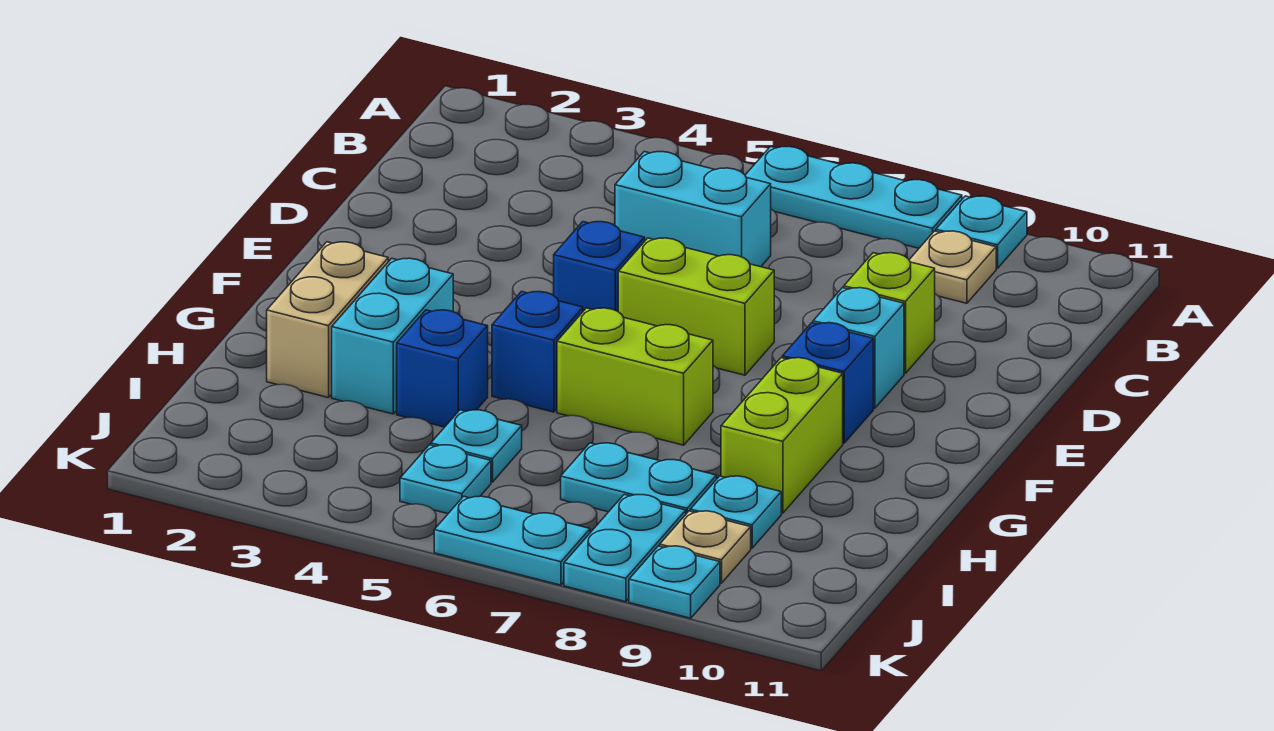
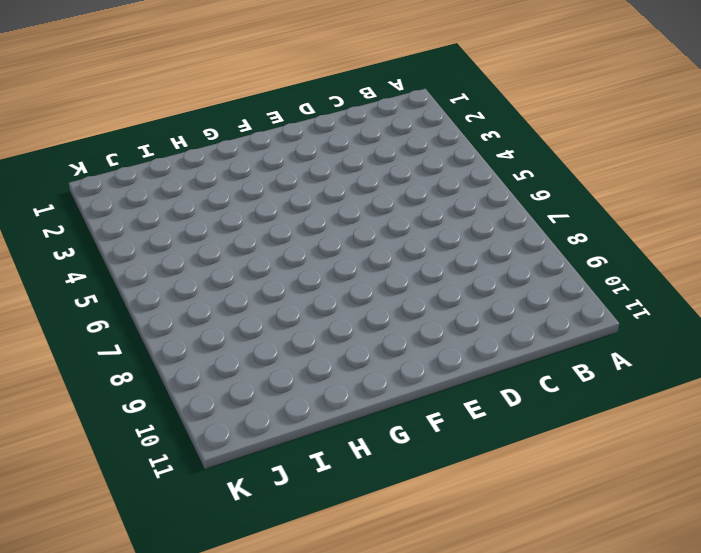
none -> cyan 1x3 plate [745,146,962,248]
none -> cyan 1x1 plate [936,196,1027,268]
none -> tan 1x1 plate [909,231,996,303]

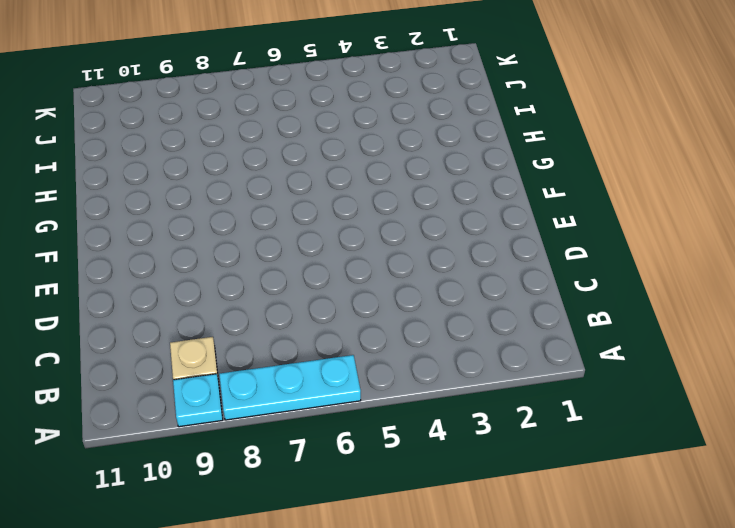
none -> cyan 1x2 brick [615,152,771,267]
none -> lime 1x1 brick [844,253,935,373]
none -> blue 1x1 brick [554,222,645,311]

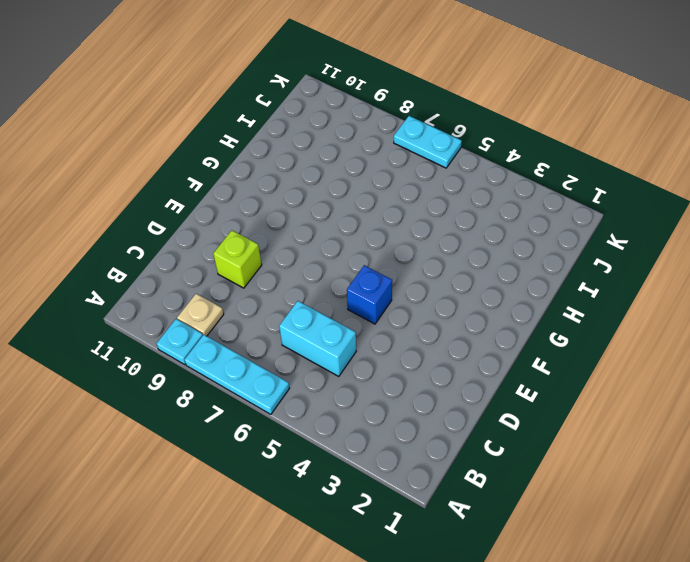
none -> lime 1x2 brick [618,238,774,375]
none -> cyan 1x1 brick [813,288,904,408]
none -> blue 1x1 brick [782,323,873,443]

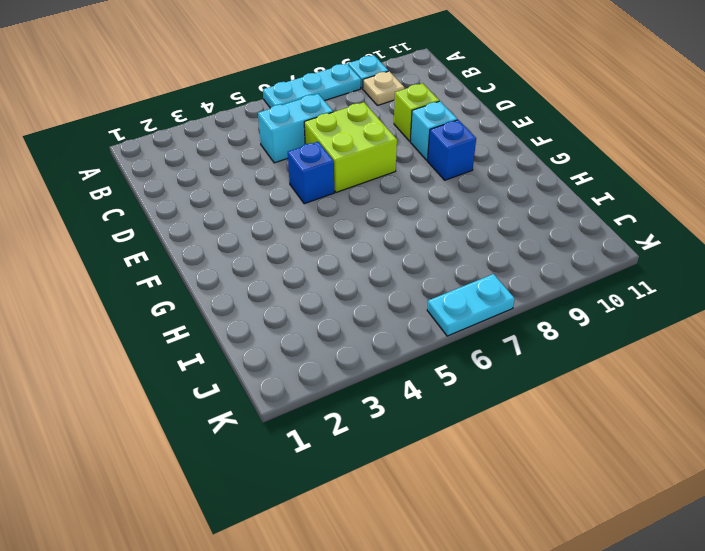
lime 2x2 brick [304,102,397,192] -> lime 1x2 brick [618,238,774,375]
none -> tan 1x2 brick [267,242,388,398]
none -> cyan 1x2 brick [332,258,453,414]
none -> blue 1x1 brick [492,291,583,412]

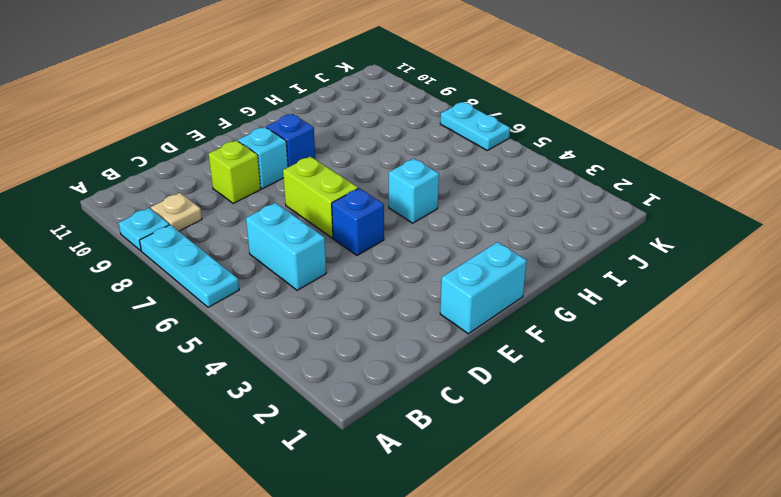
cyan 1x2 brick [440,242,527,334] -> cyan 1x2 brick moved to [332,258,453,414]
cyan 1x1 brick [389,159,439,223] -> blue 1x1 brick [492,291,583,412]
none -> tan 1x2 brick [267,242,388,398]
none -> lime 1x2 brick [557,308,713,445]
none -> lime 1x2 brick [721,358,843,513]

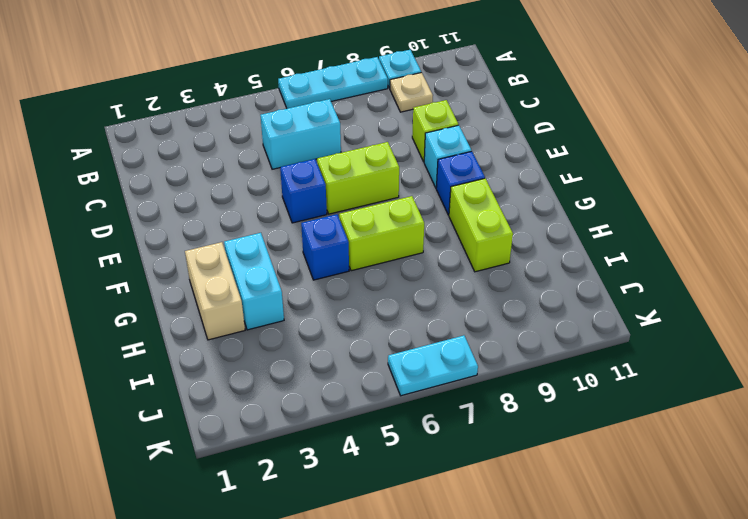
none -> blue 1x1 brick [397,310,488,427]
none -> cyan 1x1 plate [431,410,522,482]
none -> cyan 1x2 plate [561,443,717,514]

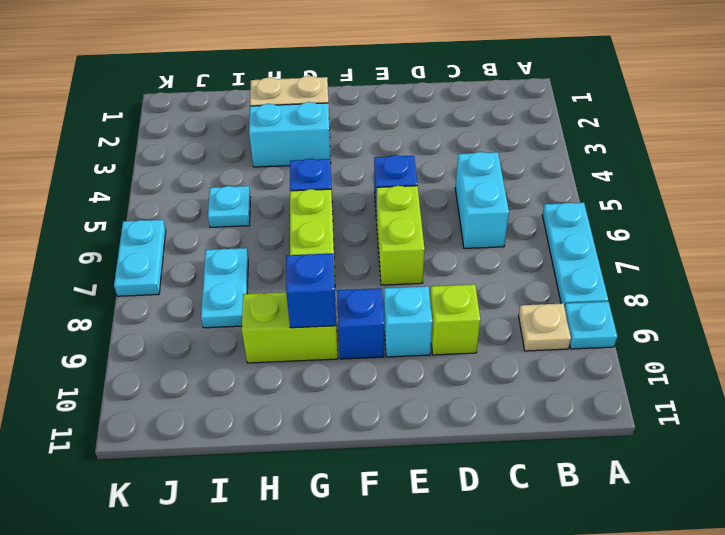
blue 1x1 brick [286,254,336,328] -> blue 1x1 brick moved to [397,310,488,427]
none -> cyan 1x1 plate [690,476,781,548]
none -> cyan 1x1 plate [400,445,491,514]
none -> cyan 1x2 plate [564,494,686,602]

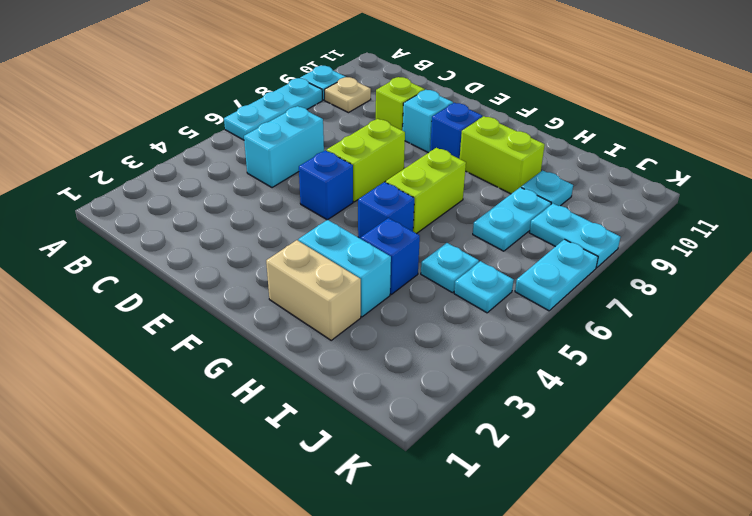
none -> tan 1x1 plate [660,511,751,583]
none -> cyan 1x1 plate [629,546,720,618]

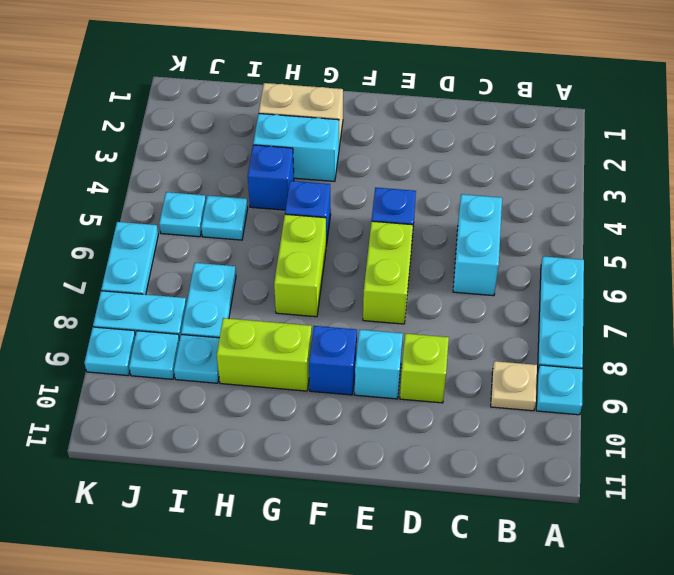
cyan 1x1 plate [129,331,180,379] -> tan 1x1 plate [660,511,751,583]

